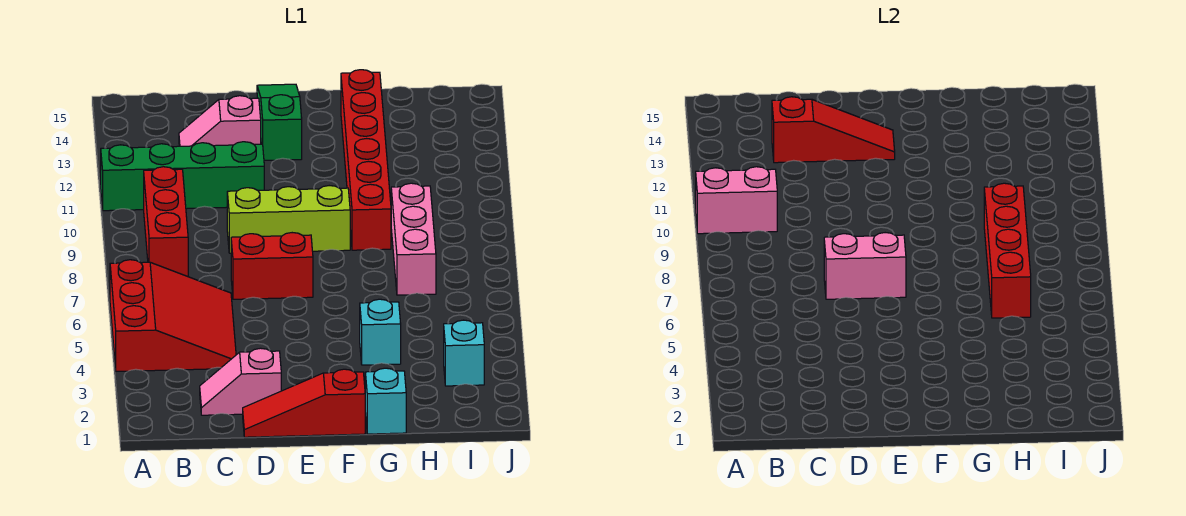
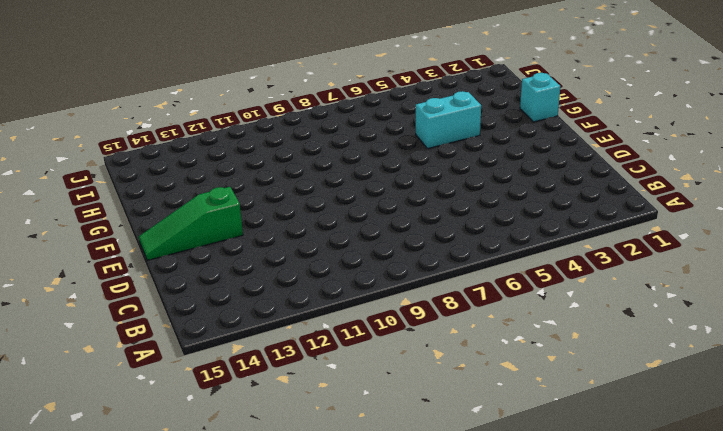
cyan 1x2 brick [416,91,481,149] -> cyan 1x1 brick [360,299,401,365]
none -> red 3x3 slope [110,260,236,371]
none -> green 1x4 brick [101,142,264,211]
none -> red 1x3 brick [144,167,188,277]

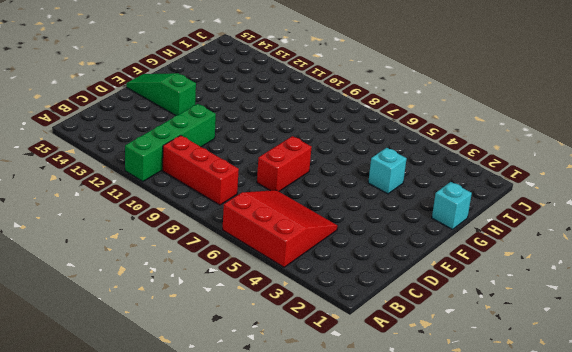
none -> pink 1x2 slope [200,348,281,415]
none -> pink 1x2 slope [179,96,261,146]
none -> red 1x3 slope [243,369,365,437]

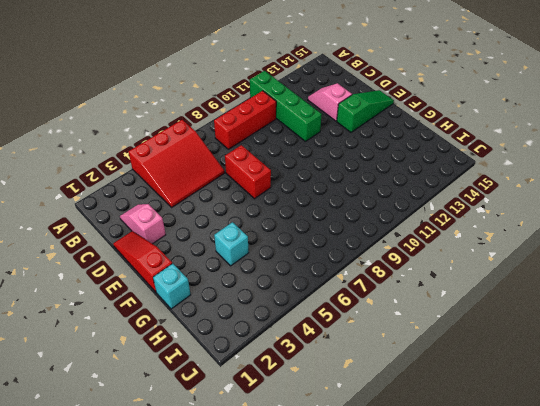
none -> lime 1x3 brick [227,186,350,253]
none -> red 1x6 brick [341,70,391,250]
none -> pink 1x3 brick [391,183,436,295]

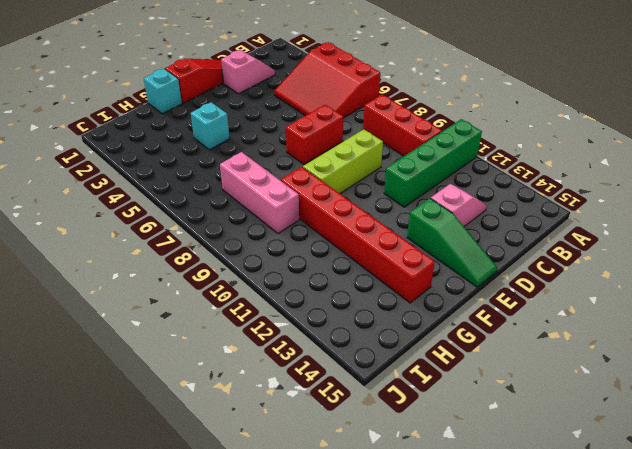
none -> cyan 1x1 brick [444,320,484,386]
none -> pink 1x2 brick [696,167,777,234]
none -> red 1x3 slope [772,97,895,163]

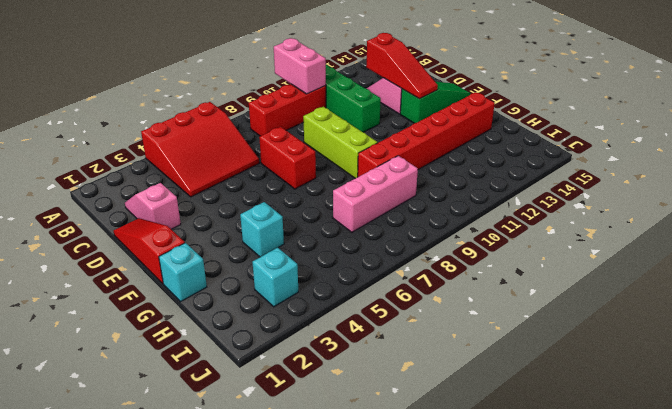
none -> pink 1x2 brick [824,233,906,299]
none -> red 1x4 brick [984,183,1031,318]

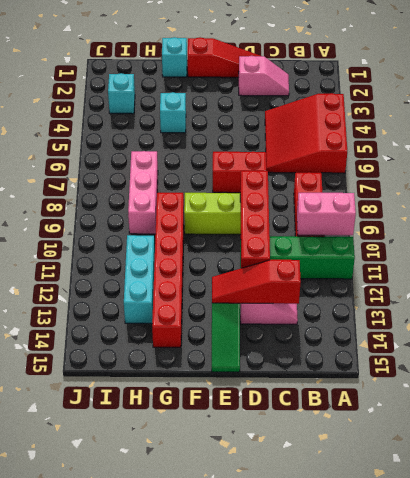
red 1x4 brick [240,171,270,268] -> red 1x4 brick moved to [984,183,1031,318]
cyan 1x3 brick [124,235,155,324] -> none
none -> pink 1x2 brick [824,233,906,299]

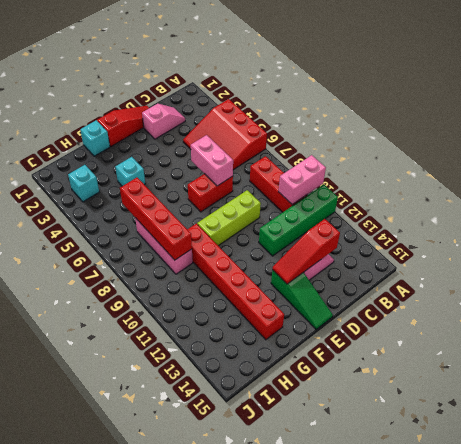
pink 1x2 brick [191,135,233,186] -> pink 1x2 brick turned to [824,233,906,299]

